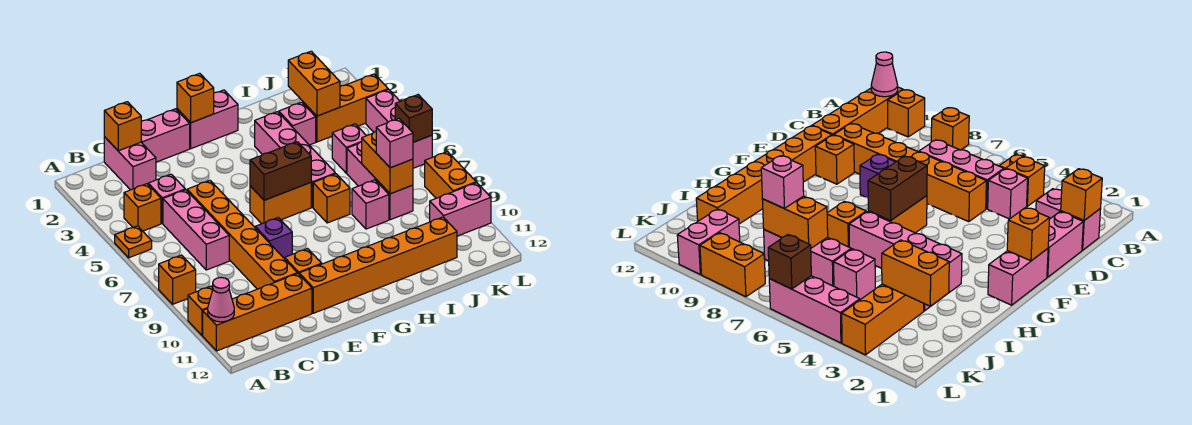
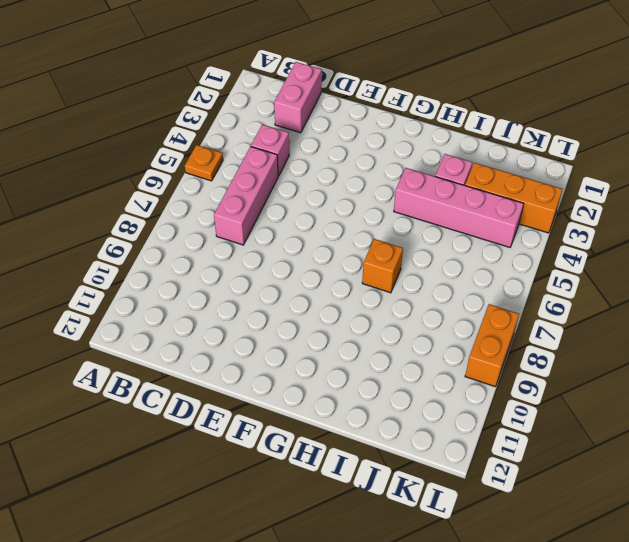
pink 1x4 brick [394,168,524,247] -> pink 1x4 brick turned to [255,112,335,207]
none -> orange 1x1 brick [159,255,196,304]
none -> orange 1x1 brick [188,286,213,335]
none -> orange 1x4 brick [203,273,312,351]
none -> orange 1x1 brick [124,184,161,231]

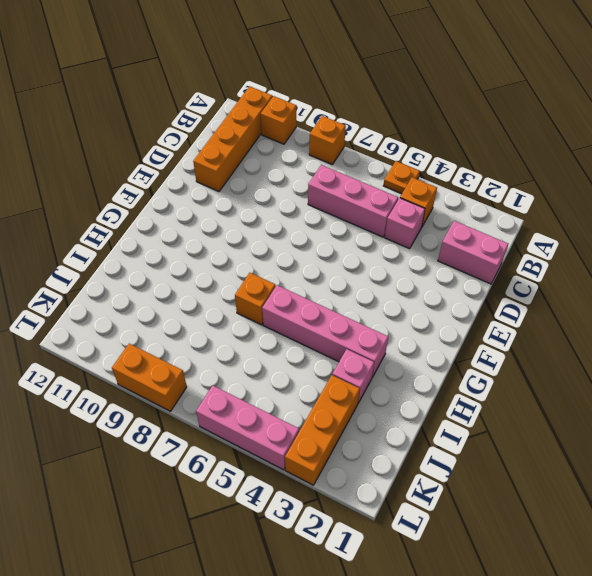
none -> pink 1x2 brick [141,109,190,162]
none -> orange 1x6 brick [187,180,297,289]
none -> purple 1x1 brick [255,218,292,259]
none -> orange 1x1 brick [285,249,322,274]

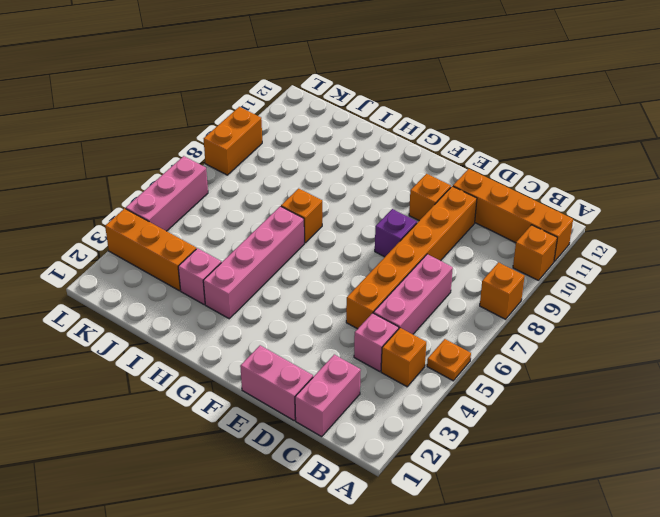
none -> orange 1x6 brick [299,217,457,313]
none -> pink 1x2 brick [177,90,238,149]
none -> orange 1x2 brick [250,182,311,224]
none -> pink 1x1 brick [352,180,389,229]

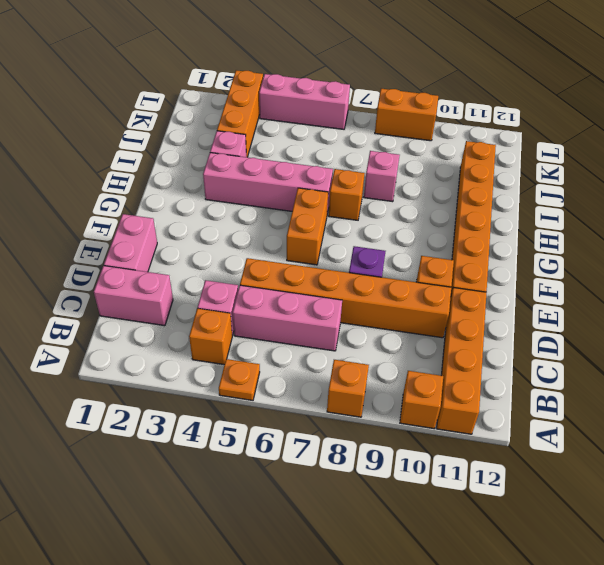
none -> pink 1x2 brick [177,90,238,149]
none -> pink 1x1 brick [332,124,366,173]
none -> pink 1x3 brick [347,142,413,220]
none -> pink 1x2 brick [430,183,491,236]

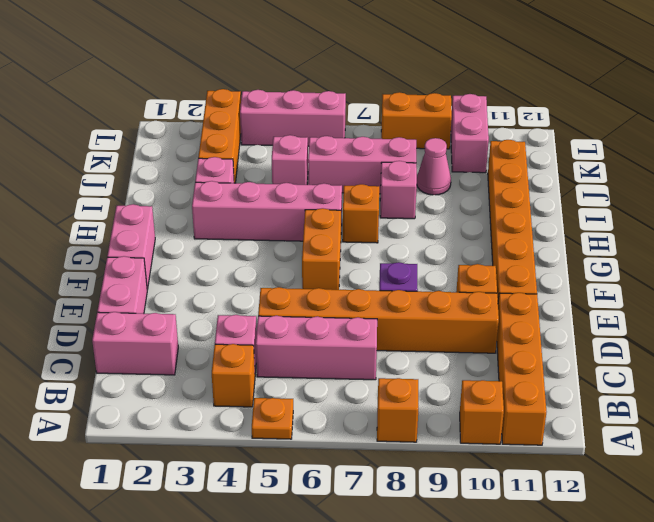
pink 1x1 cone [417,138,451,195] -> pink 1x1 cone moved to [208,278,234,322]
none -> orange 1x1 brick [104,102,141,151]
none -> orange 1x1 brick [177,73,214,123]
none -> brown 1x2 brick [250,142,311,200]
none -> orange 1x2 brick [288,51,340,116]

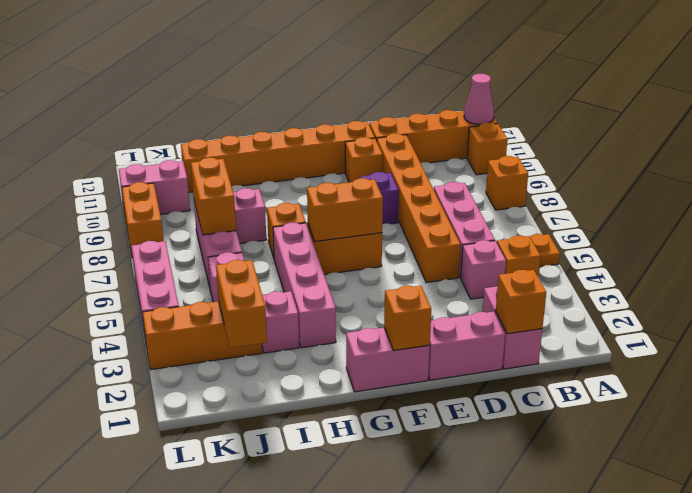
orange 1x2 brick [307,178,383,242] -> brown 1x2 brick [250,142,311,200]
none -> brown 1x1 brick [395,95,432,142]
none -> pink 1x1 brick [376,119,413,168]

